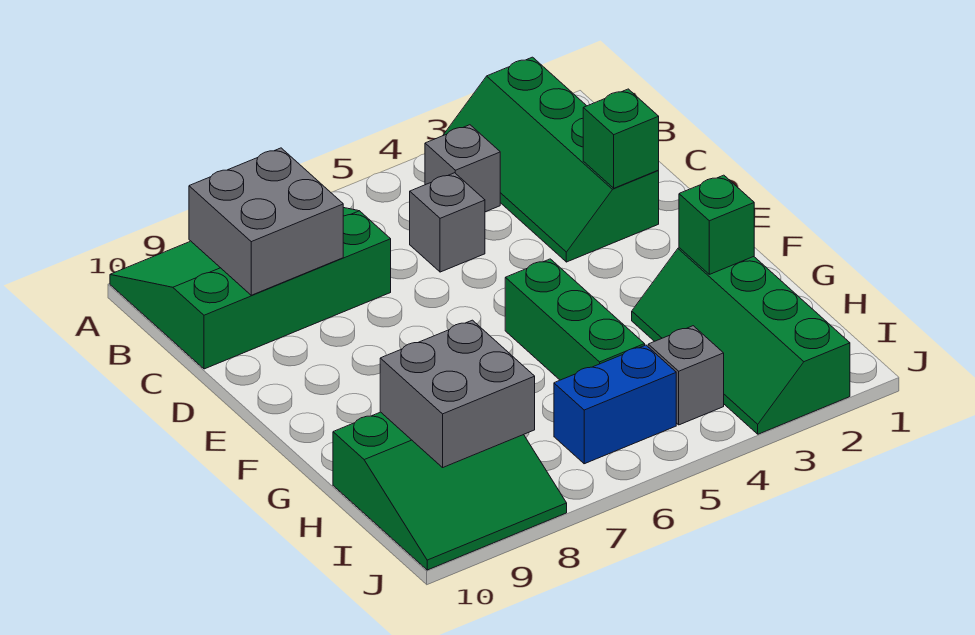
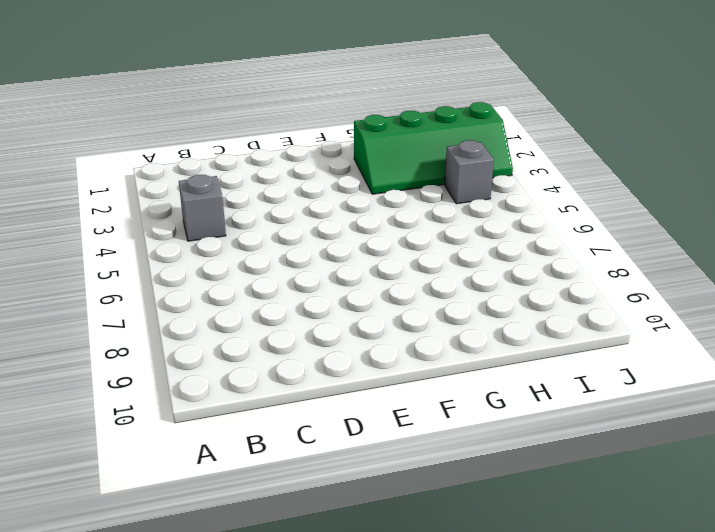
none -> green 2x4 slope [443,57,659,262]
none -> green 3x4 slope [110,207,391,369]
none -> grey 1x1 brick [410,173,485,272]

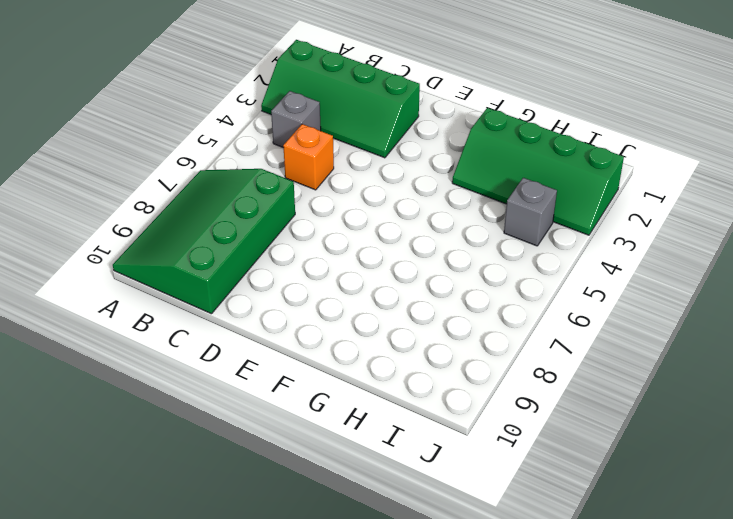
orange 1x1 brick [283,124,334,190] -> grey 1x1 brick [410,173,485,272]
none -> green 1x3 brick [505,259,645,380]
none -> green 3x3 slope [333,412,567,570]
none -> blue 1x2 brick [554,345,676,464]

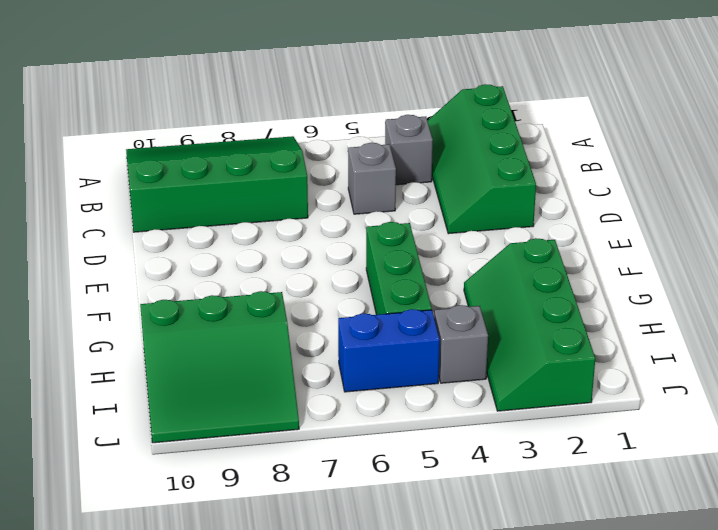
none -> grey 2x2 brick [189,148,343,295]
none -> green 1x1 brick [583,89,659,188]
none -> green 1x1 brick [679,175,754,274]

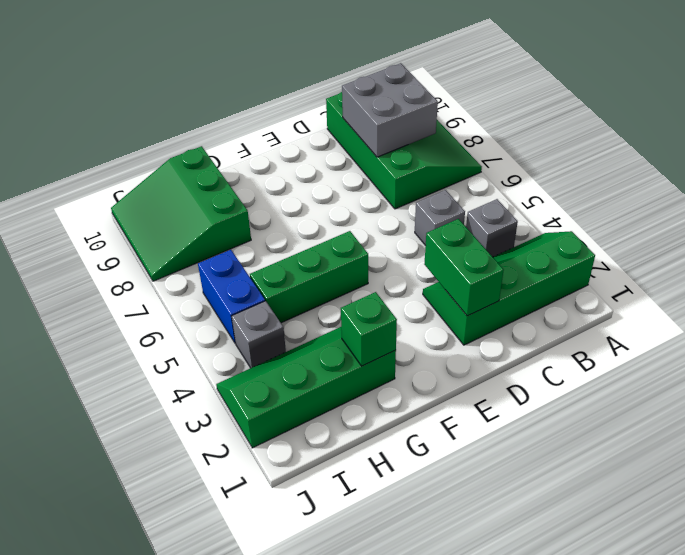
green 1x2 brick [424,219,504,316] -> green 1x1 brick [583,89,659,188]
none -> grey 2x2 brick [380,320,535,467]

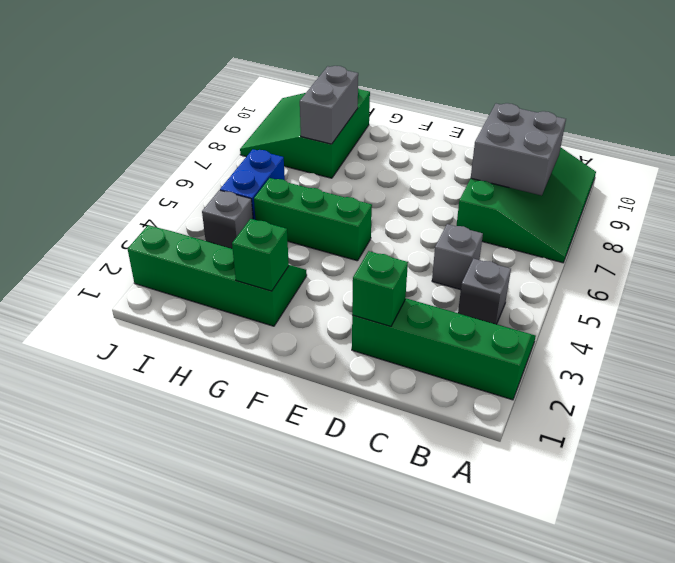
grey 1x2 brick [300,66,358,144] -> grey 2x2 brick [380,320,535,467]

